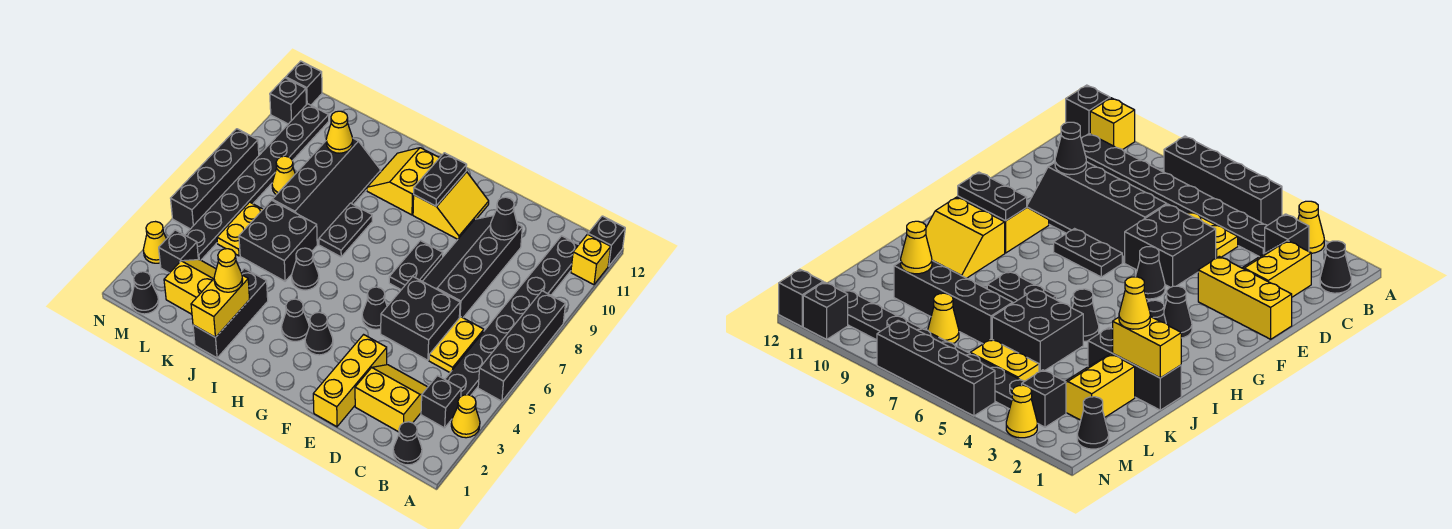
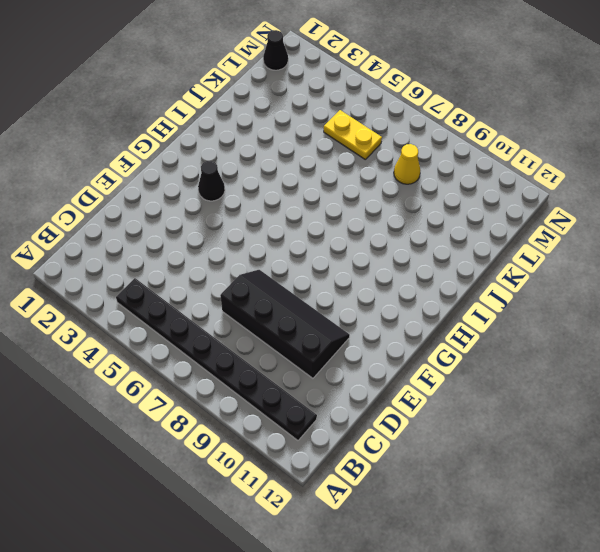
none -> yellow 1x1 cone [451,395,480,438]
none -> black 1x4 brick [478,291,566,401]
none -> yellow 1x1 brick [571,234,611,285]
none -> black 1x1 brick [588,216,625,266]

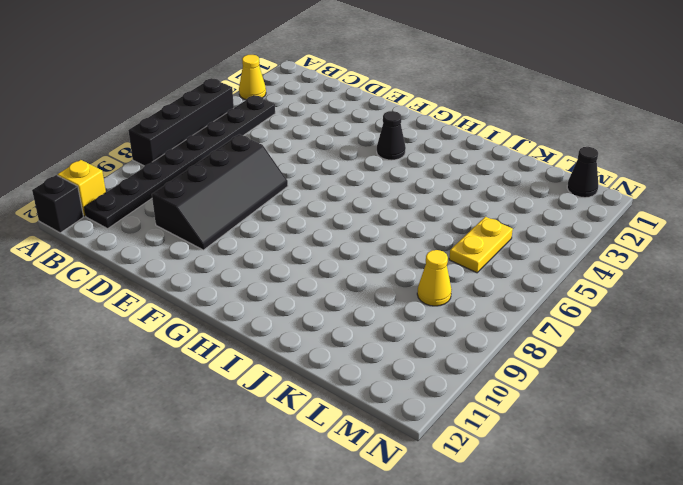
none -> black 1x1 cone [393,422,422,465]
none -> black 1x1 brick [421,376,461,428]
none -> yellow 2x2 slope [355,365,428,432]
none -> yellow 1x2 plate [429,317,484,372]

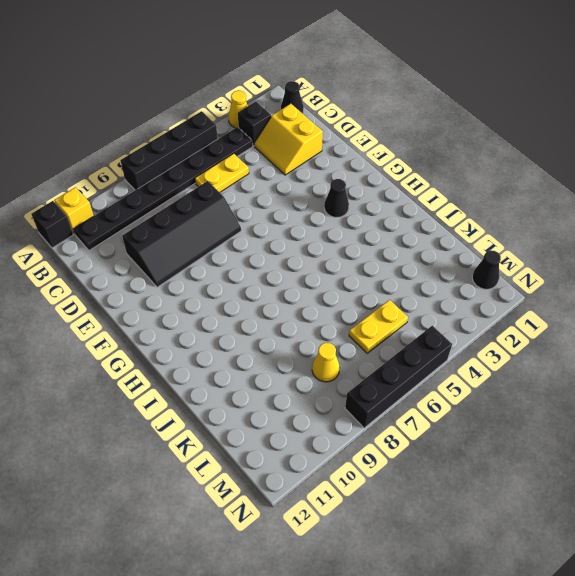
none -> black 2x2 brick [381,277,460,360]
none -> yellow 1x3 brick [313,335,387,427]
none -> black 1x1 cone [362,287,387,329]
none -> black 1x2 plate [389,241,443,290]

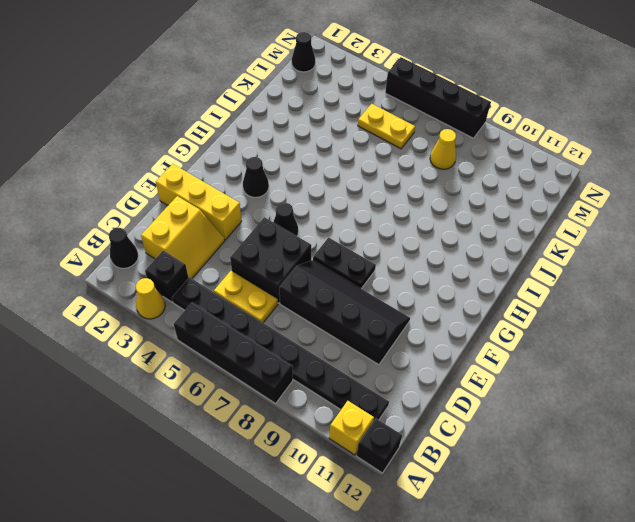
none -> yellow 2x2 slope [413,172,489,239]
none -> black 1x1 cone [281,299,309,341]
none -> yellow 2x2 slope [367,148,439,215]
none -> black 1x1 cone [292,248,319,290]

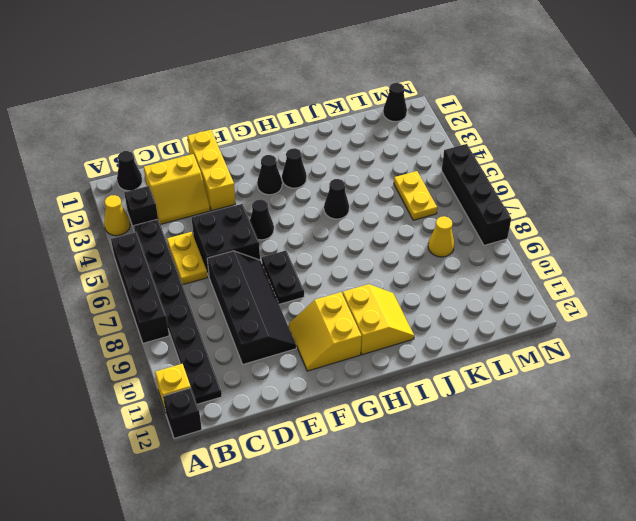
none -> black 1x2 plate [319,203,372,257]
none -> black 1x3 brick [193,268,268,358]
none -> black 2x2 brick [239,200,317,281]
none -> black 2x4 slope [272,138,381,244]

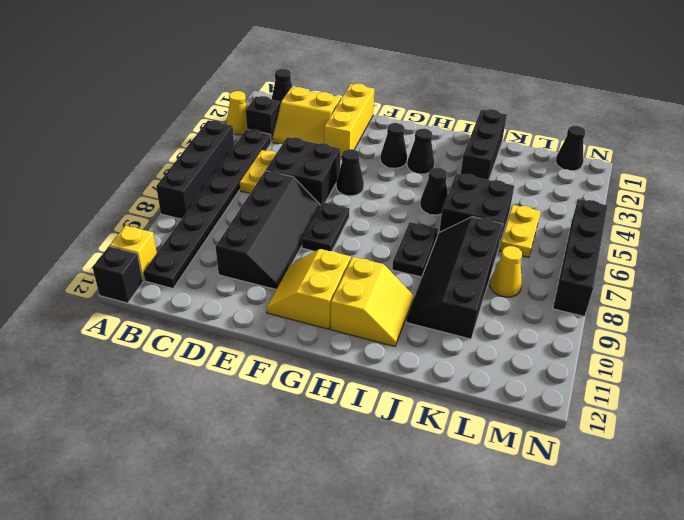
none -> yellow 2x2 slope [164,260,216,314]
none -> black 1x1 brick [159,230,198,273]
none -> black 1x8 plate [185,104,329,260]
none -> yellow 1x1 cone [143,222,166,263]

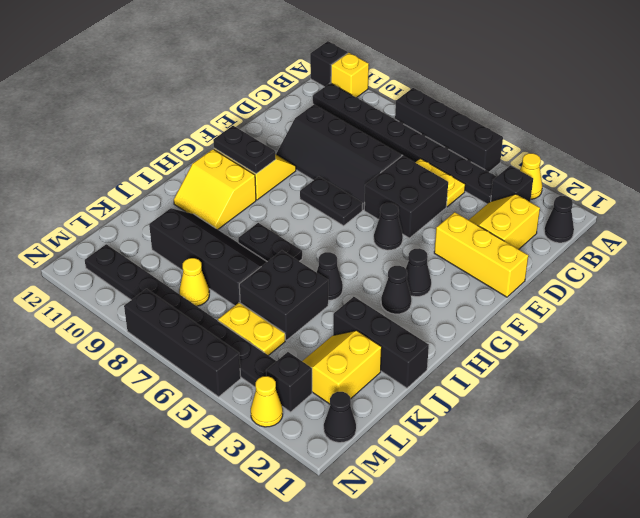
none -> black 1x1 brick [270,78,306,124]
none -> black 1x1 brick [286,61,322,105]
none -> black 1x1 cone [490,197,518,240]
none -> yellow 1x2 brick [191,275,250,338]

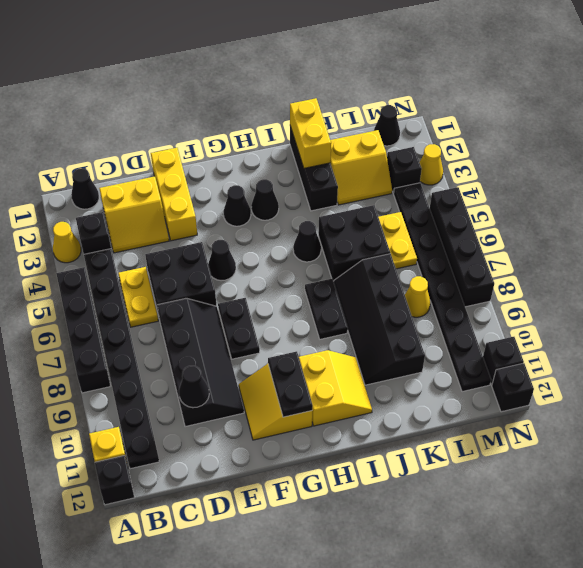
none -> yellow 1x1 cone [326,111,353,153]
none -> yellow 1x1 cone [214,249,243,292]

